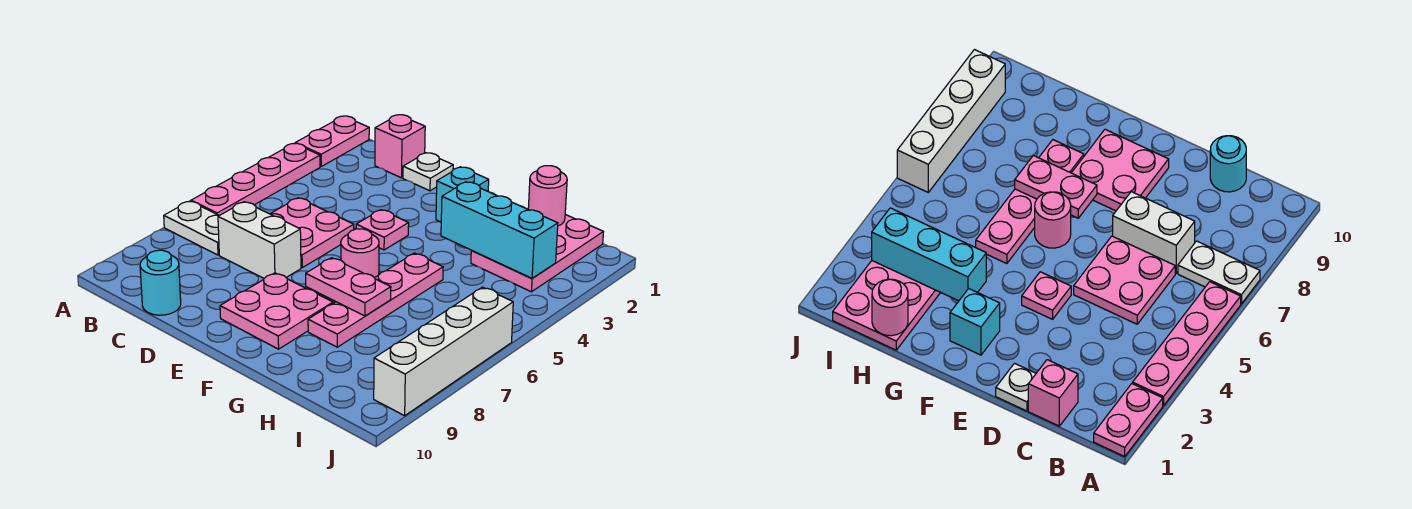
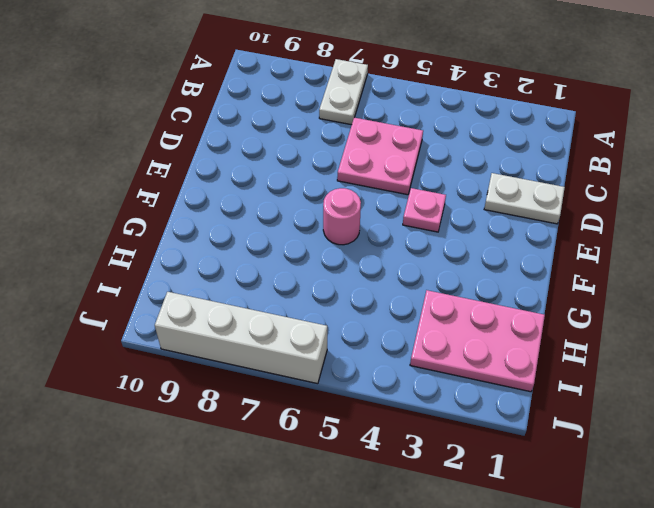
white 1x2 plate [484,173,565,224] -> white 1x1 plate [403,153,453,191]
none -> pink 1x2 plate [295,116,369,166]
none -> pink 1x4 plate [191,143,320,215]
none -> pink 1x1 brick [375,115,425,178]

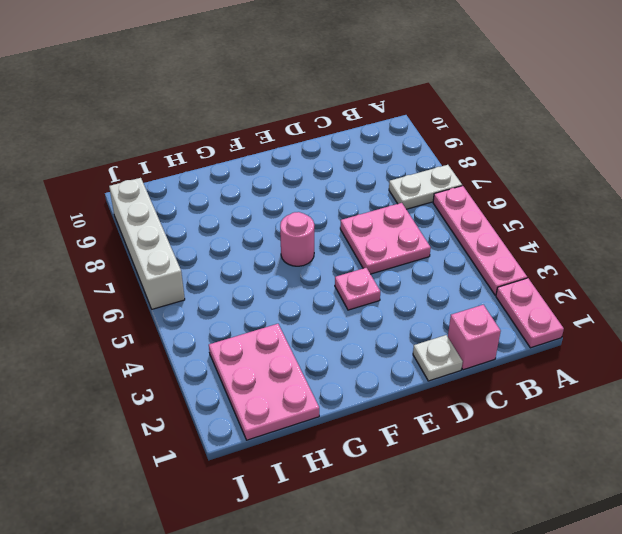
none -> white 1x2 brick [218,202,301,278]
none -> cyan 1x1 round brick [140,250,181,315]
none -> pink 2x2 plate [220,273,333,349]

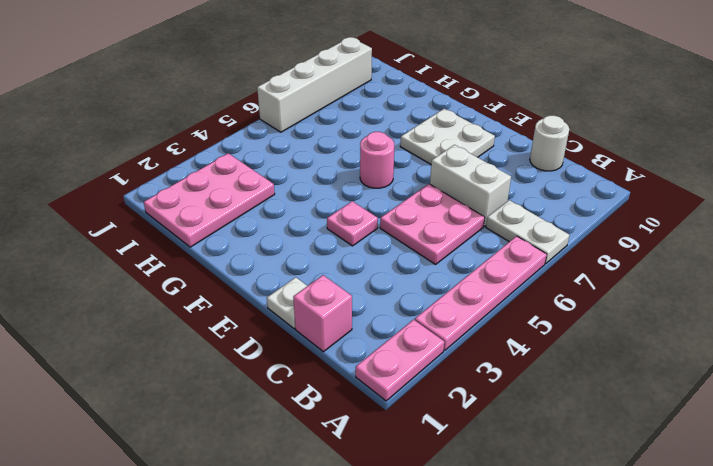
white 1x1 round brick [530,116,569,171] -> cyan 1x1 round brick [140,250,181,315]
white 2x2 plate [400,109,495,164] -> pink 2x2 plate [220,273,333,349]
none -> cyan 1x1 brick [436,167,489,222]
none -> pink 1x4 plate [308,253,443,347]
none -> pink 1x2 plate [306,258,391,316]

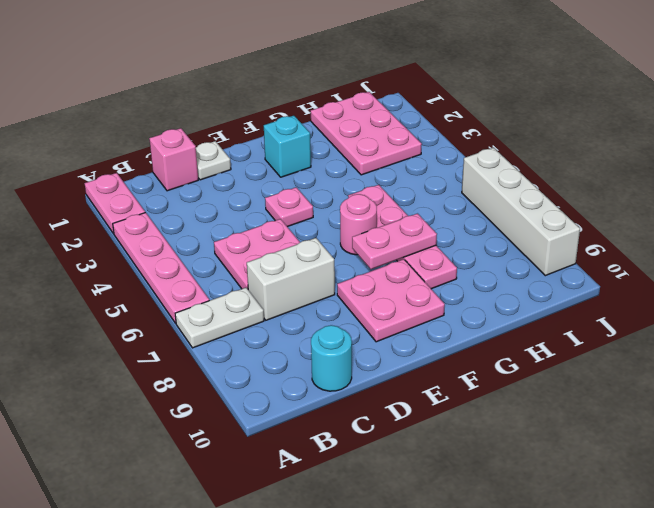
none -> cyan 1x3 brick [441,182,558,278]
none -> pink 1x1 round brick [528,166,567,226]

